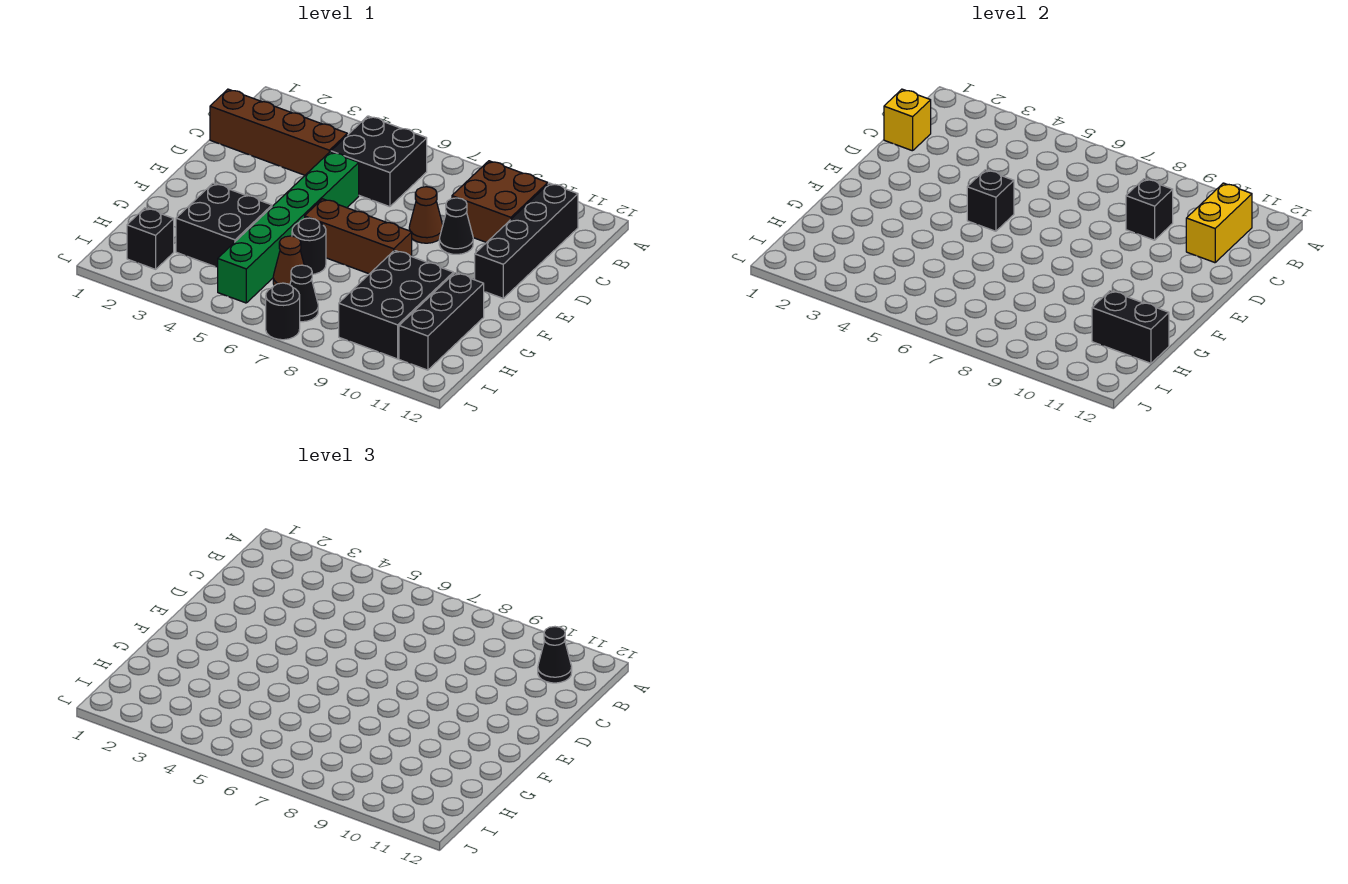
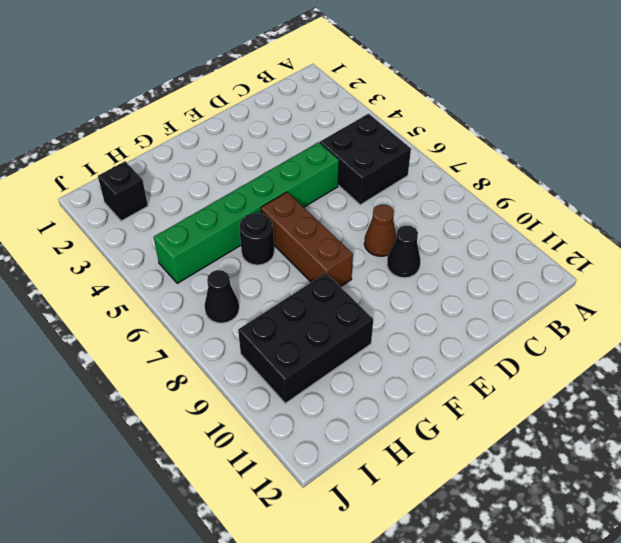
none -> brown 2x2 brick [452,161,548,243]
none -> black 1x4 brick [475,183,578,298]
none -> brown 1x4 brick [210,89,347,175]

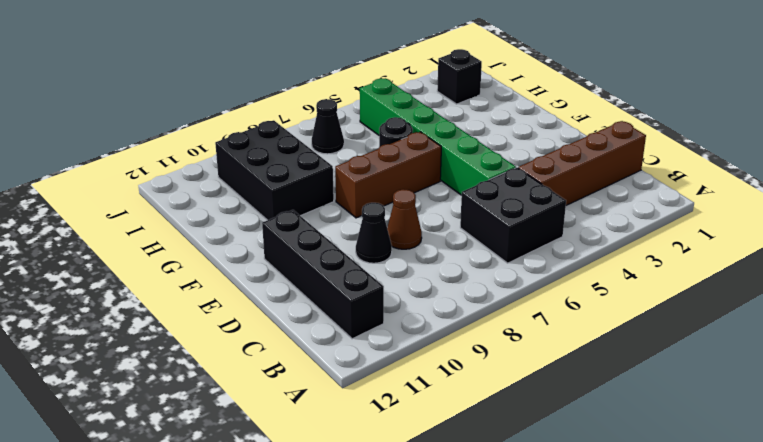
none -> brown 2x2 brick [452,161,548,243]
none -> black 2x2 brick [176,183,272,268]
none -> black 1x3 brick [399,273,484,370]

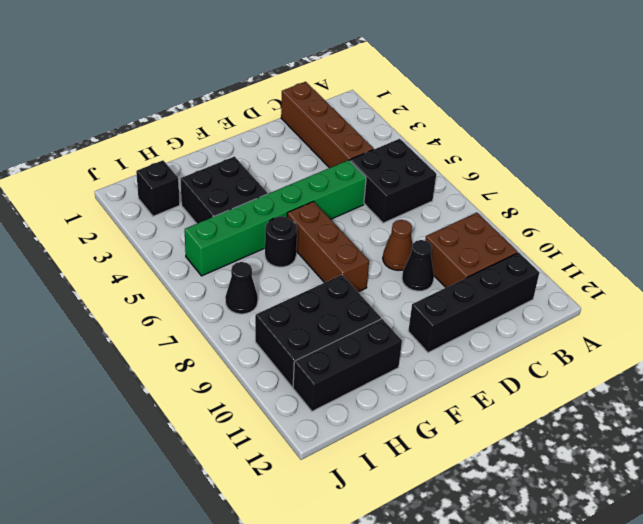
none -> brown 1x1 cone [273,236,304,286]
none -> black 1x1 round brick [266,283,300,340]
none -> yellow 1x2 brick [1186,183,1252,263]

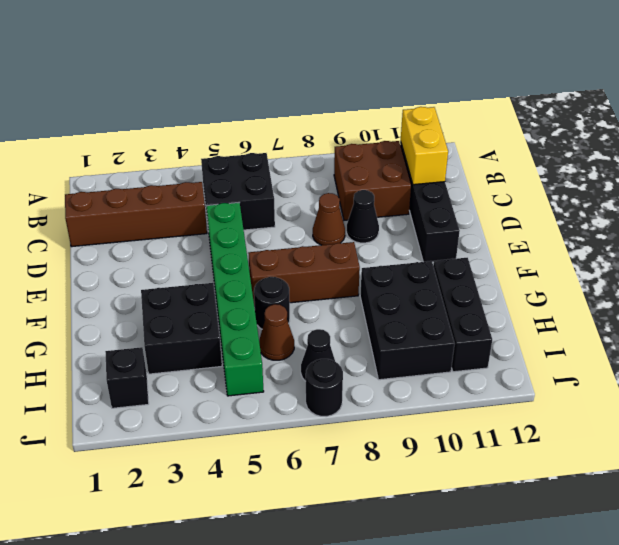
none -> yellow 1x1 brick [884,89,931,151]
none -> black 1x1 brick [1126,179,1173,240]
none -> black 1x1 brick [967,170,1014,231]

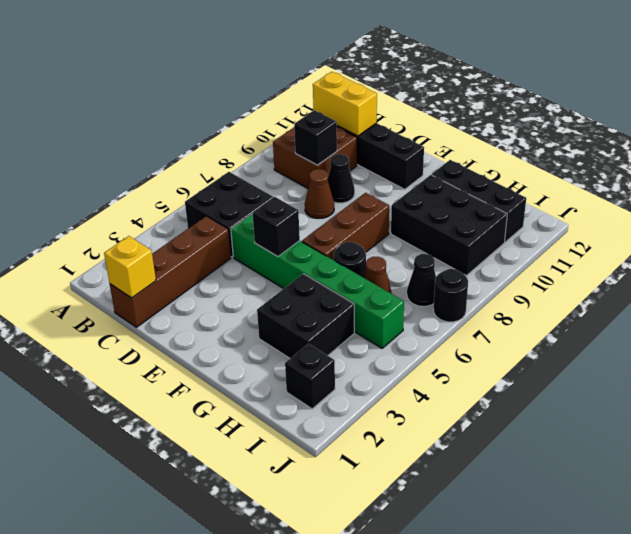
none -> black 1x2 brick [1092,291,1169,363]
none -> black 1x1 cone [538,627,572,683]

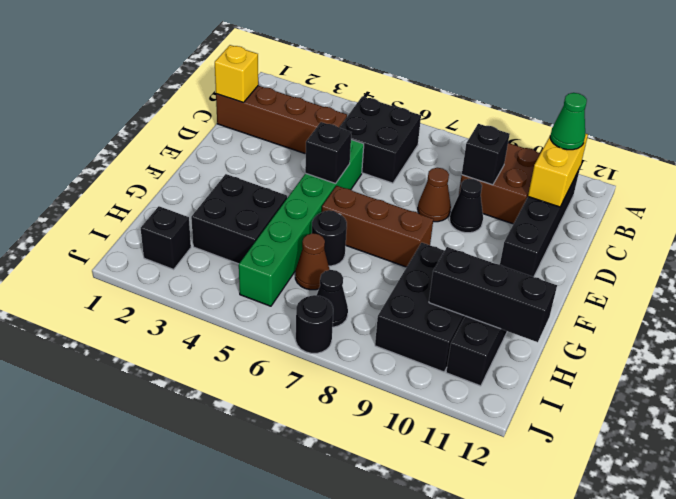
green 1x1 cone [550,93,587,150] -> black 1x1 cone [538,627,572,683]
black 1x3 brick [429,247,557,342] -> black 1x2 brick [1092,291,1169,363]

